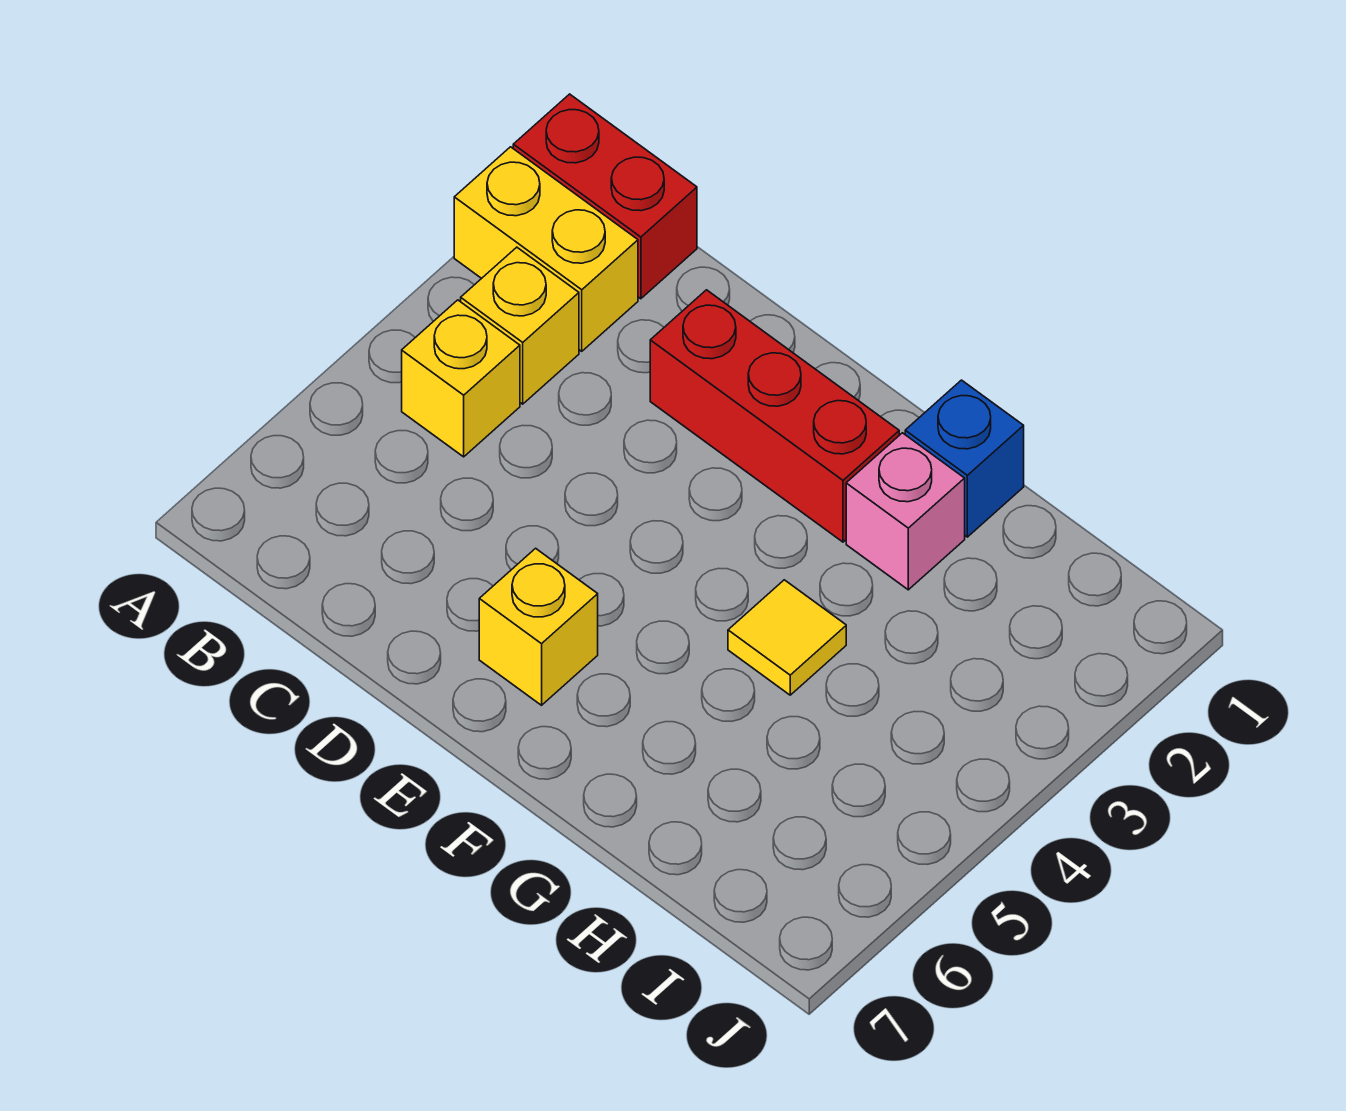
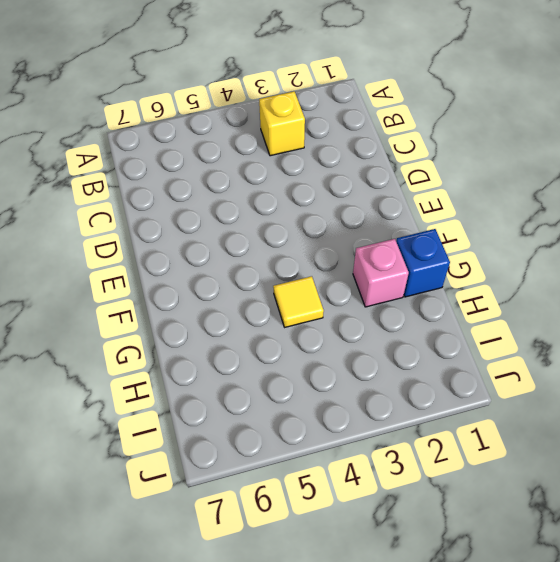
none -> red 1x2 brick [513,94,697,299]
none -> yellow 1x2 brick [454,147,638,351]

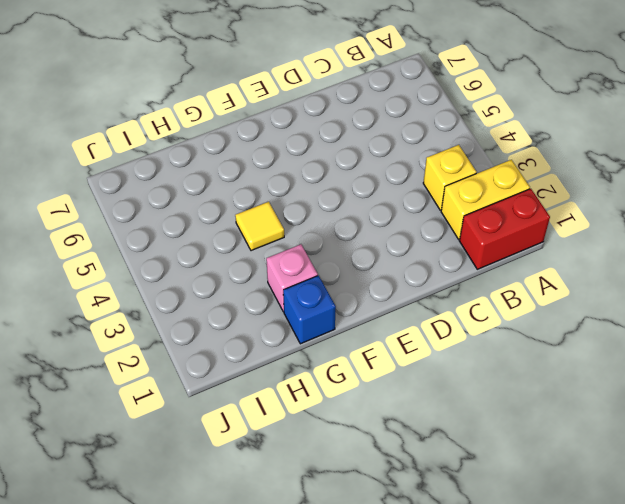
none -> yellow 1x1 brick [402,300,520,457]
none -> red 1x3 brick [650,290,899,542]

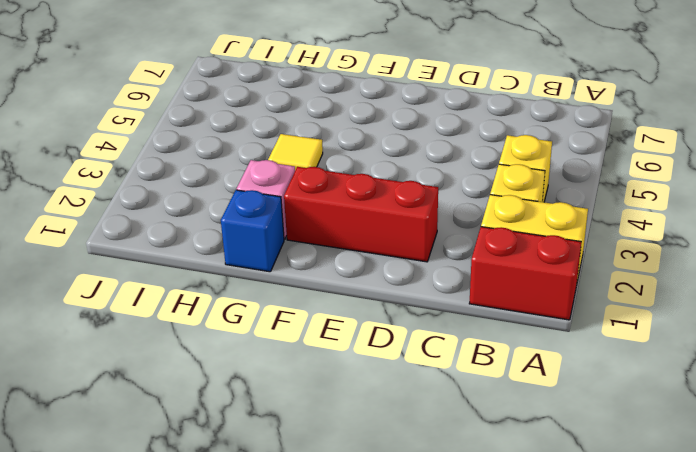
none -> yellow 1x1 brick [479,548,598,705]

